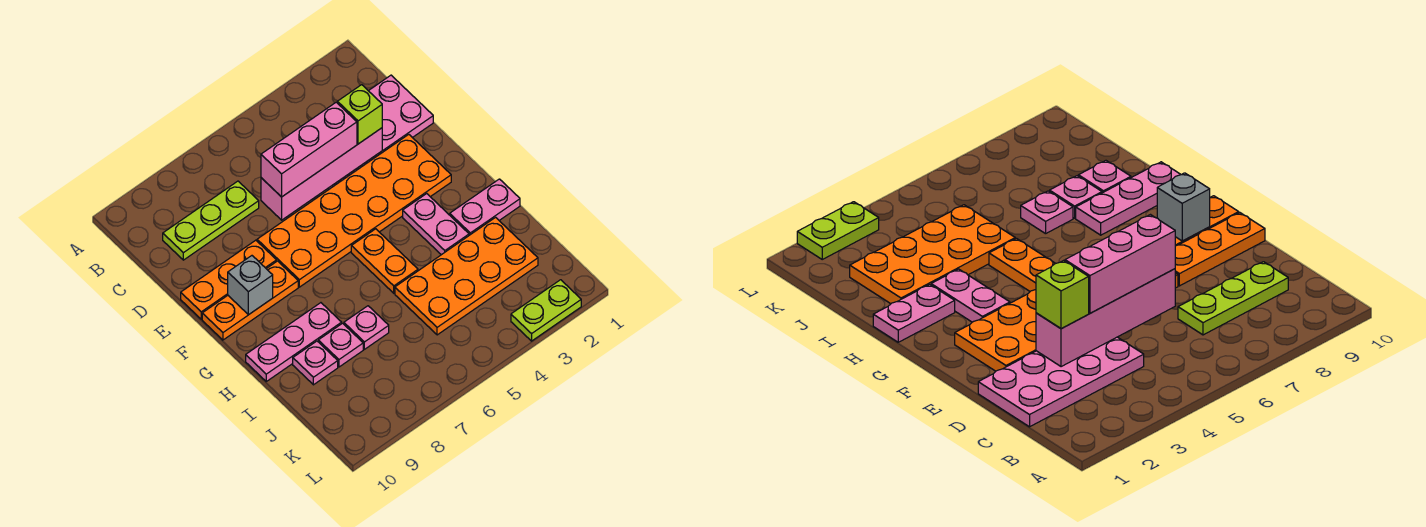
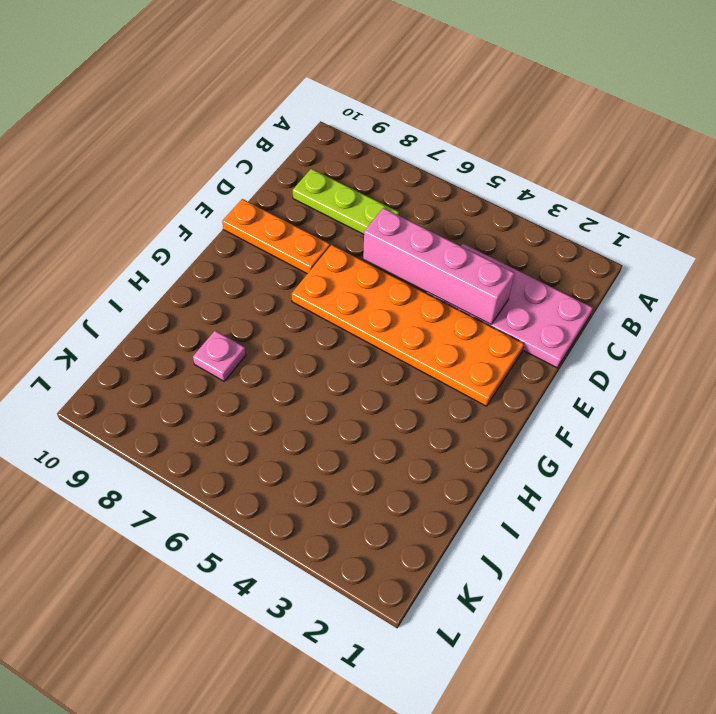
none -> orange 1x3 plate [202,261,298,340]
none -> pink 1x2 plate [403,194,469,255]
none -> orange 1x2 plate [351,229,418,293]

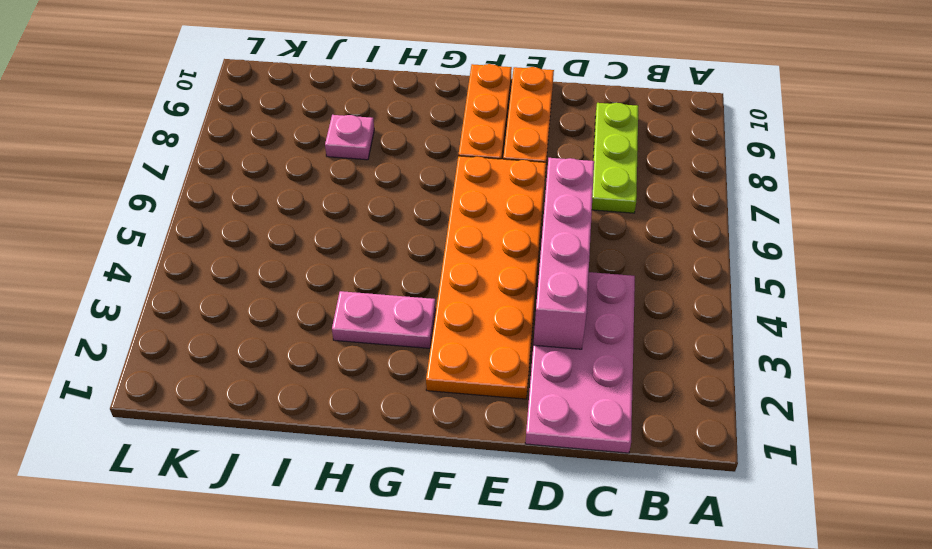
none -> orange 1x2 plate [351,229,418,293]
none -> pink 1x2 plate [450,179,520,235]
none -> pink 1x3 plate [246,303,342,381]

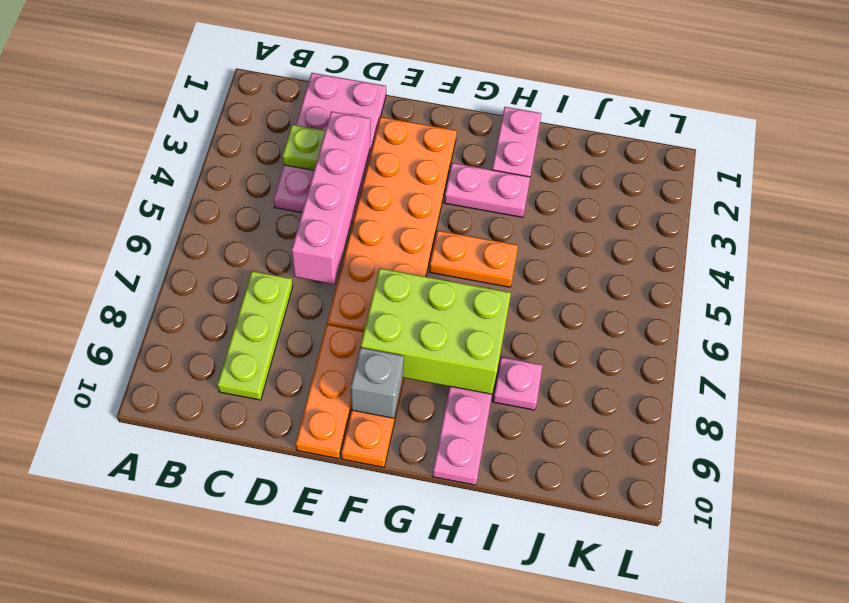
lime 1x1 plate [283,125,325,170] -> none
lime 2x3 brick [361,268,511,394] -> none
none -> orange 2x4 plate [395,217,538,335]
none -> pink 1x1 plate [344,306,389,349]
none -> pink 1x1 plate [293,341,338,385]

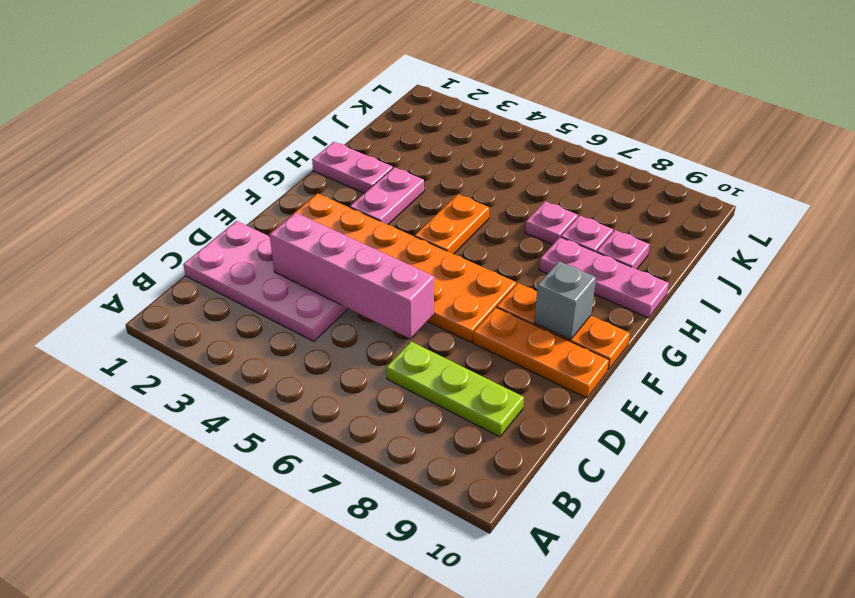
none -> orange 2x4 plate [395,217,538,335]
none -> lime 1x2 plate [511,280,581,341]
none -> lime 1x1 brick [337,85,382,144]

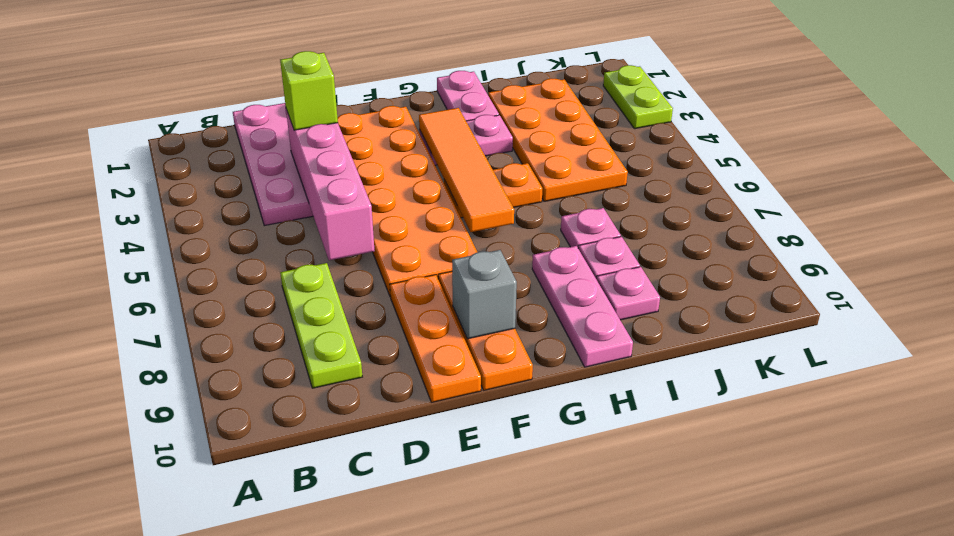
orange 1x4 tile [419,108,514,232] -> none
none -> pink 1x3 brick [261,102,357,197]

